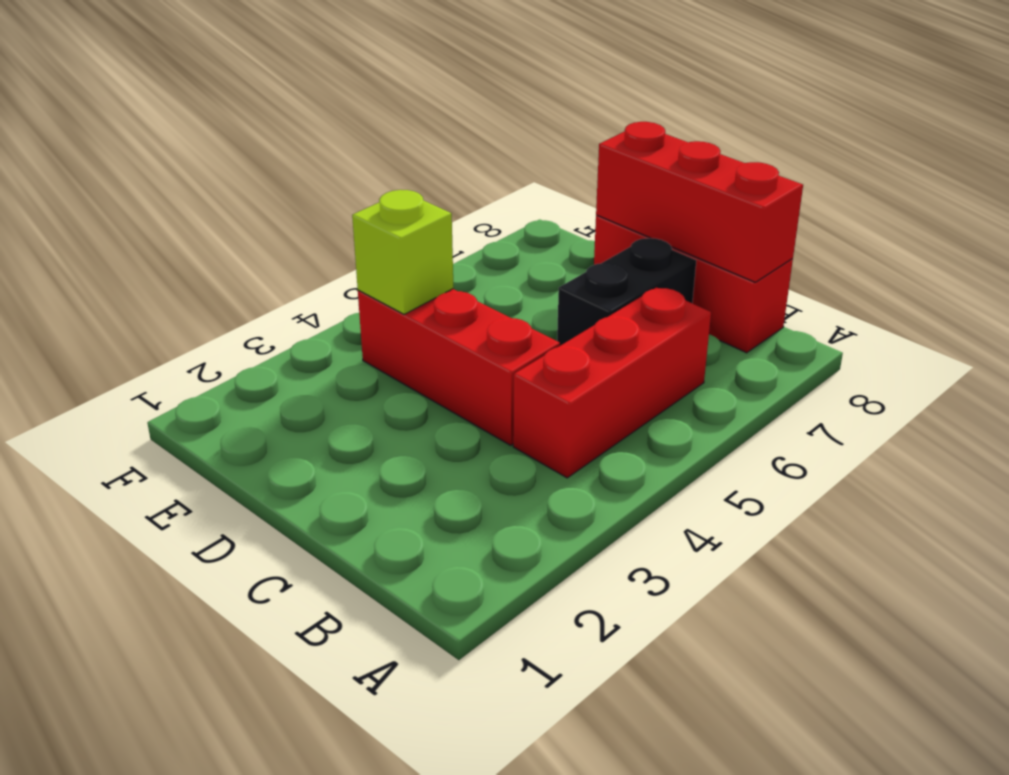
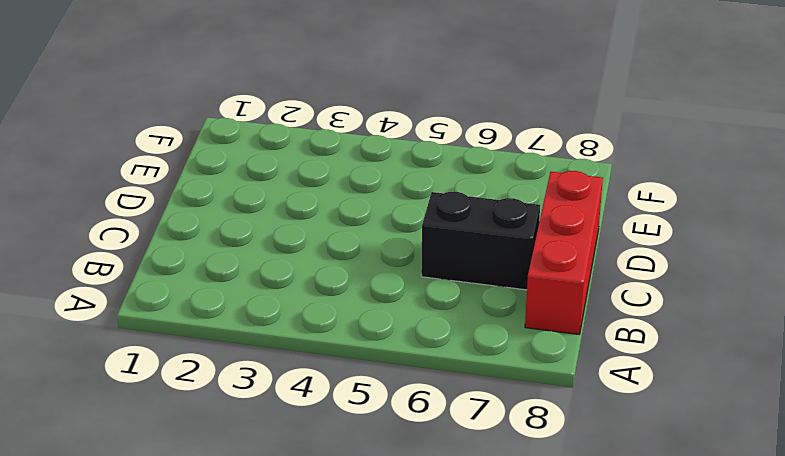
none -> red 1x3 brick [513,287,711,478]
none -> red 1x3 brick [358,289,560,445]

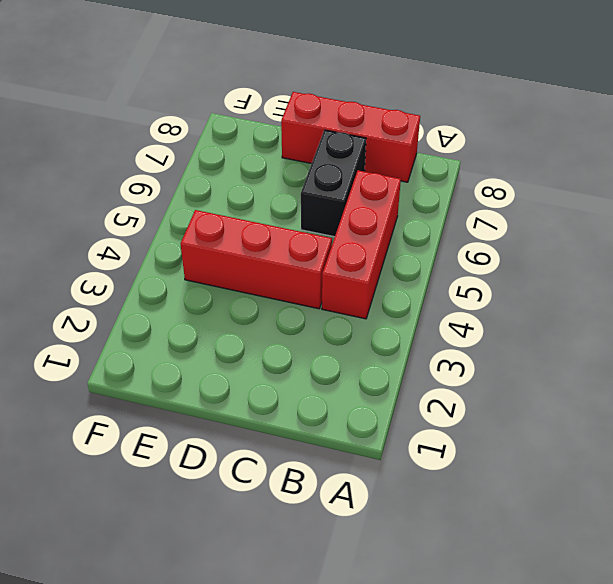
none -> red 1x3 brick [596,122,803,282]
none -> lime 1x1 brick [352,190,453,314]

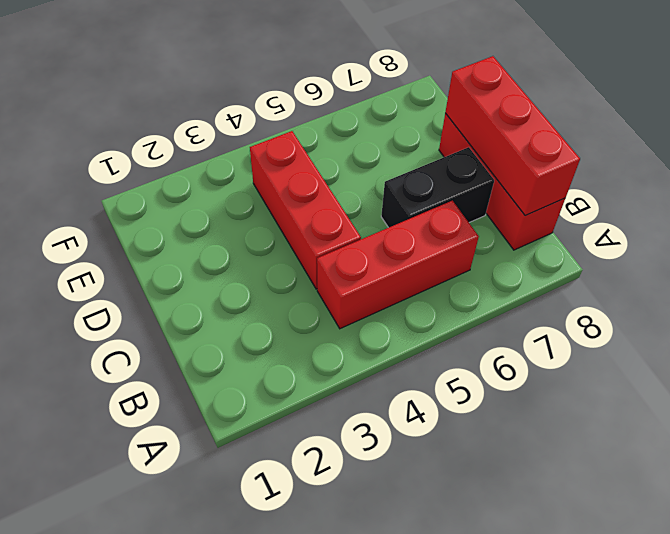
none -> lime 1x1 brick [352,190,453,314]

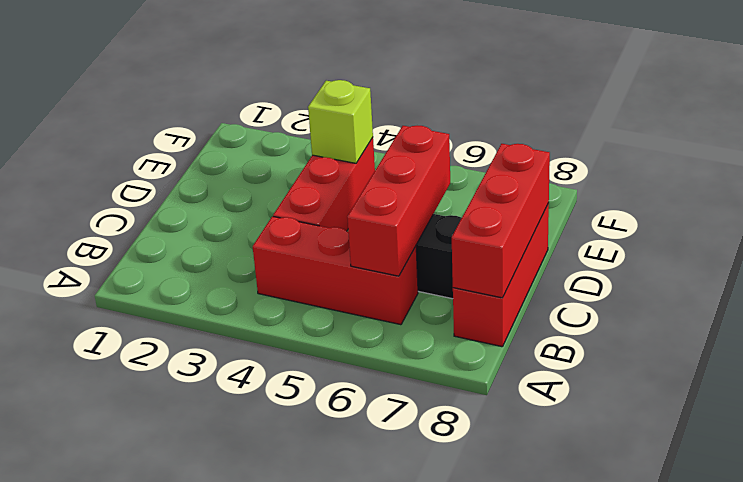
red 1x3 brick [347,126,450,276] -> none

